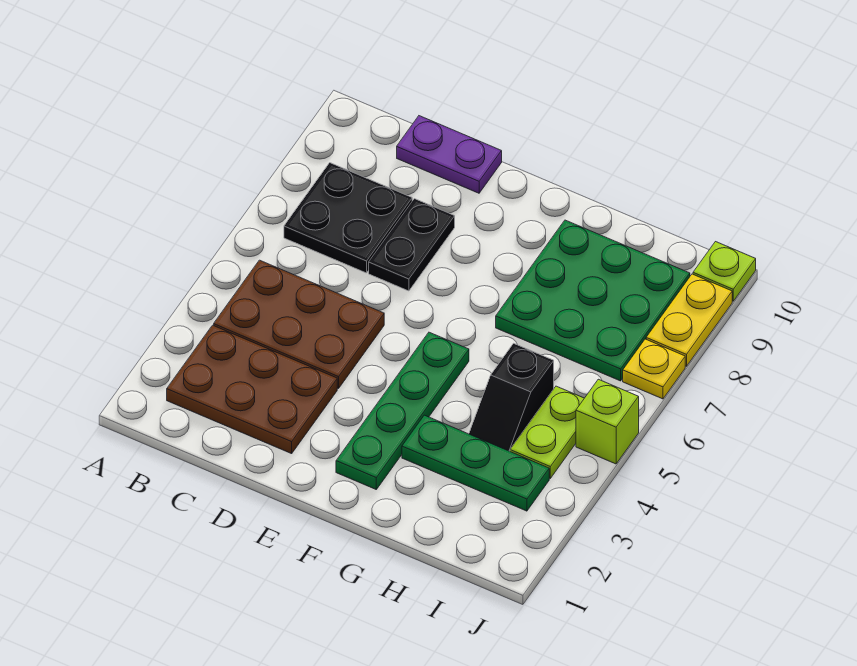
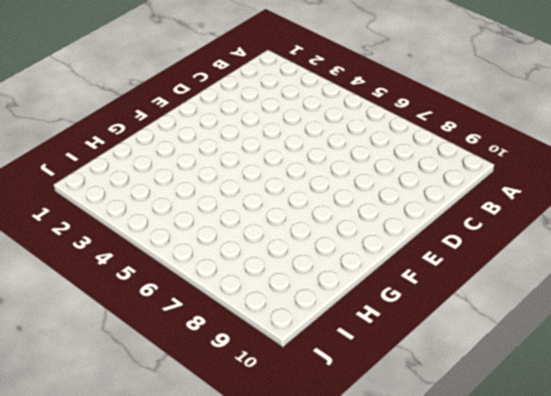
none -> brown 2x3 plate [167,325,337,454]
none -> brown 2x3 plate [214,260,384,389]
none -> black 2x2 plate [284,163,412,273]

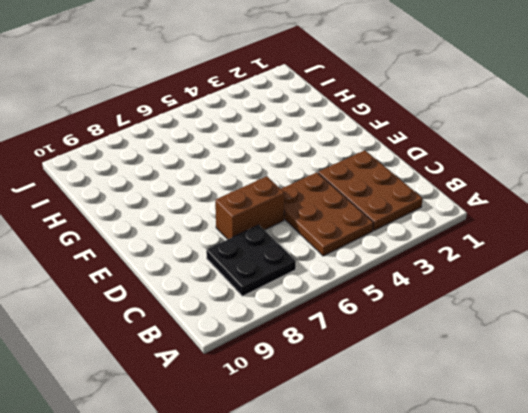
brown 1x2 brick [215,176,284,239] -> black 1x2 plate [369,199,455,291]
none -> purple 1x2 plate [397,116,502,193]
none -> green 1x4 plate [336,332,469,489]
none -> green 1x3 plate [402,415,549,511]

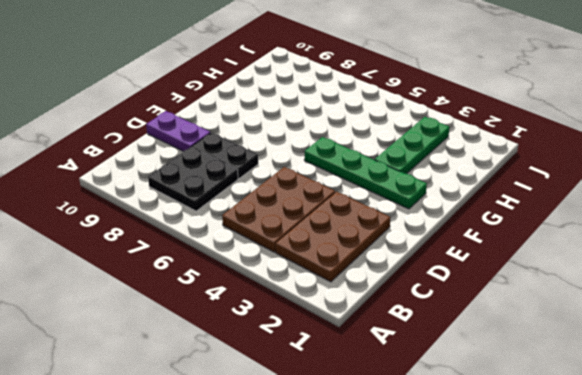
purple 1x2 plate [146,111,210,151] -> purple 1x2 plate turned to [397,116,502,193]
none -> green 3x3 plate [496,220,690,381]
none -> black 1x2 slope [469,343,554,451]
none -> lime 1x2 plate [510,386,584,478]

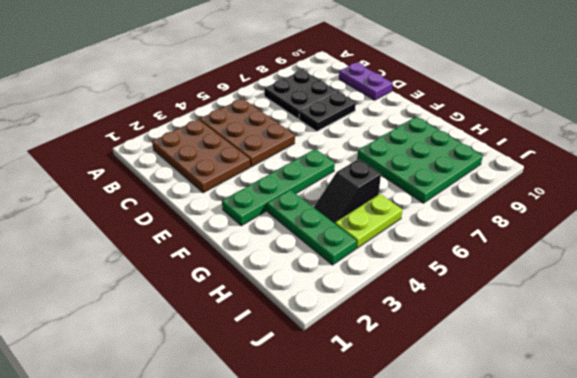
none -> lime 1x1 brick [576,379,639,464]
none -> yellow 1x1 plate [623,339,685,399]
none -> yellow 1x2 plate [646,274,732,366]

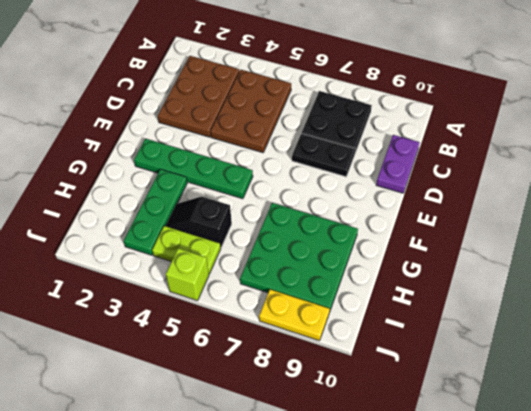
none -> yellow 1x1 plate [623,339,685,399]
none -> lime 1x1 plate [693,242,756,301]

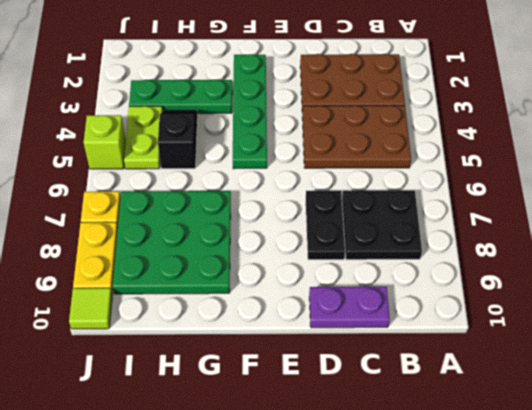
lime 1x1 tile [69,288,112,329] -> lime 1x1 plate [693,242,756,301]

